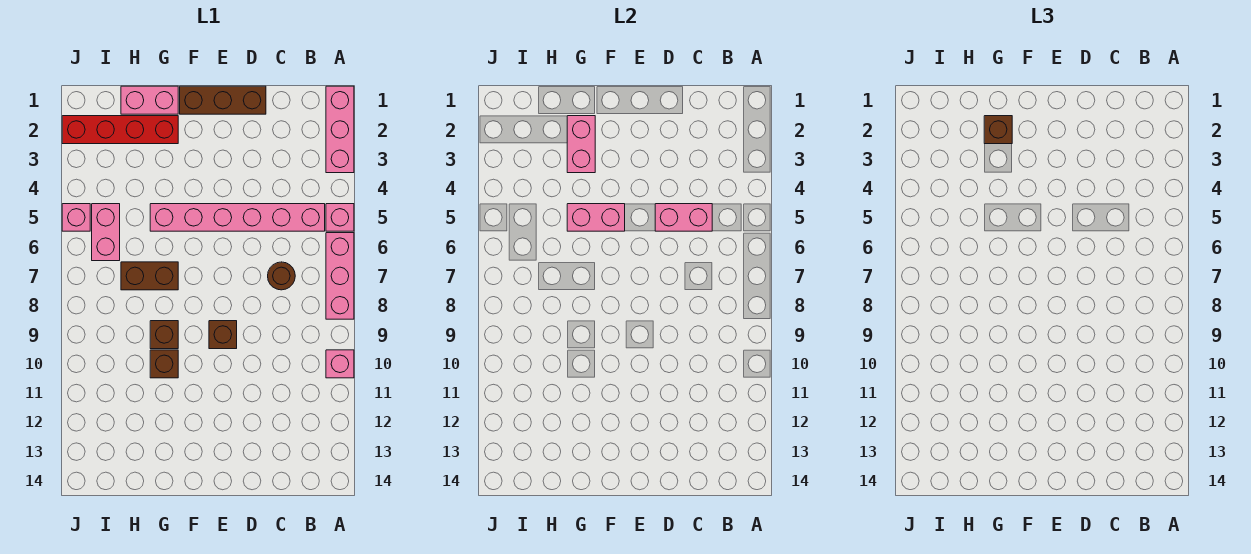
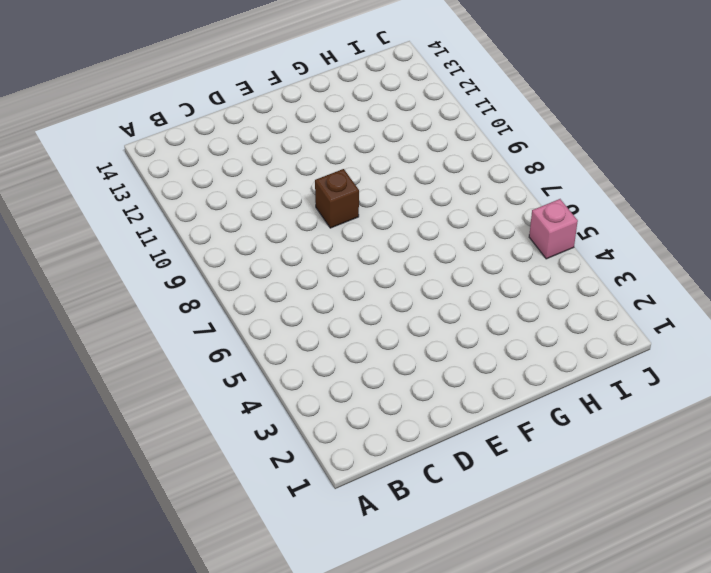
none -> pink 1x3 brick [326,86,354,173]
none -> pink 1x1 brick [326,204,354,231]
none -> pink 1x3 brick [326,233,354,319]

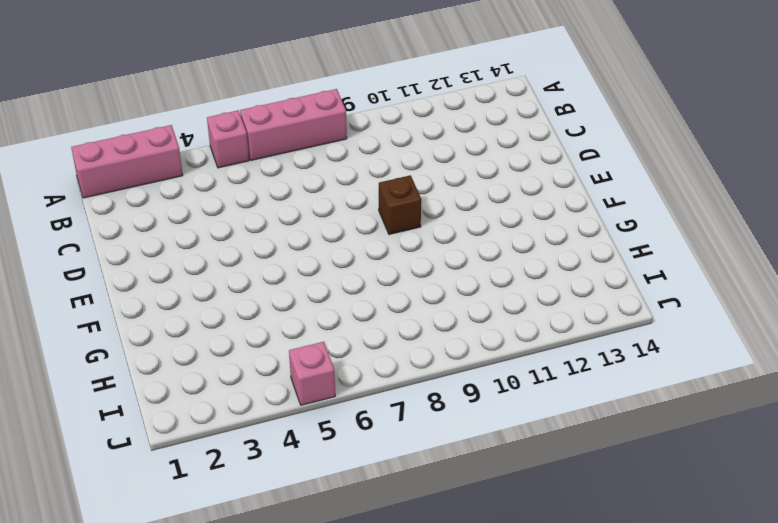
none -> pink 1x1 brick [326,350,354,378]
none -> pink 1x6 brick [150,204,325,231]
none -> brown 1x1 round brick [268,262,295,290]

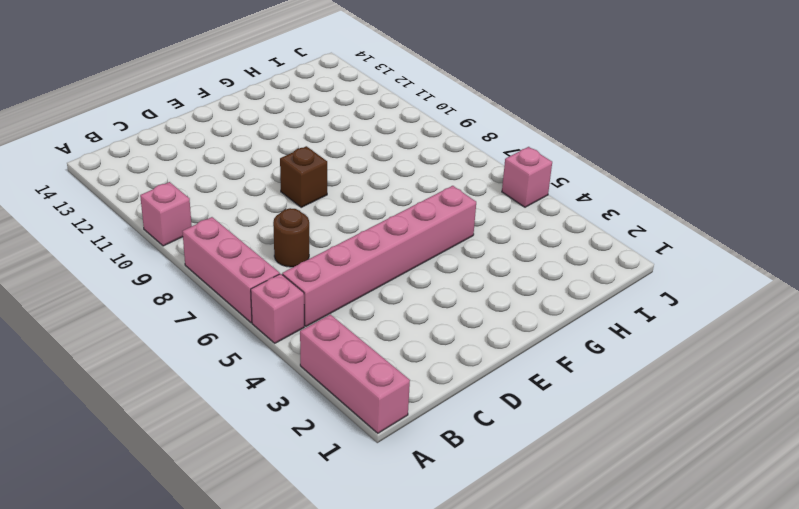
none -> brown 1x3 brick [180,86,266,114]
none -> pink 1x2 brick [121,86,178,114]
none -> red 1x4 brick [62,116,178,144]

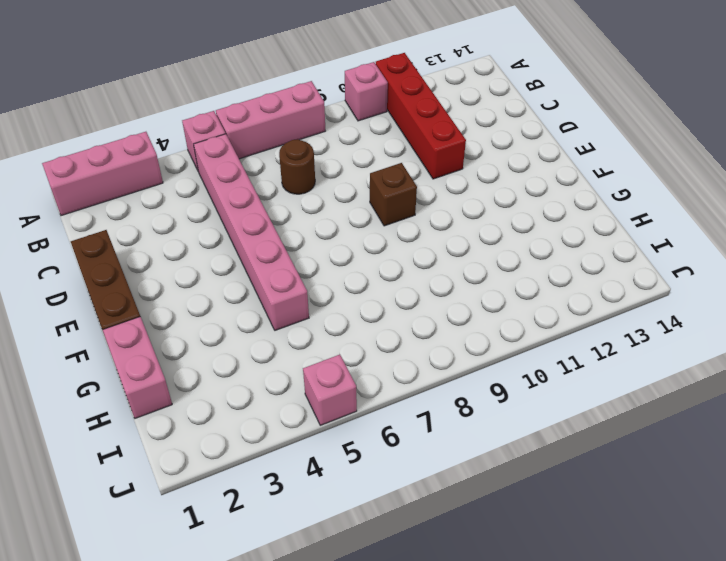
red 1x4 brick [376,53,466,179] -> red 1x4 brick moved to [62,116,178,144]
none -> brown 1x2 brick [121,262,178,290]
none -> brown 1x1 brick [150,321,178,349]
none -> brown 1x1 brick [150,350,178,378]

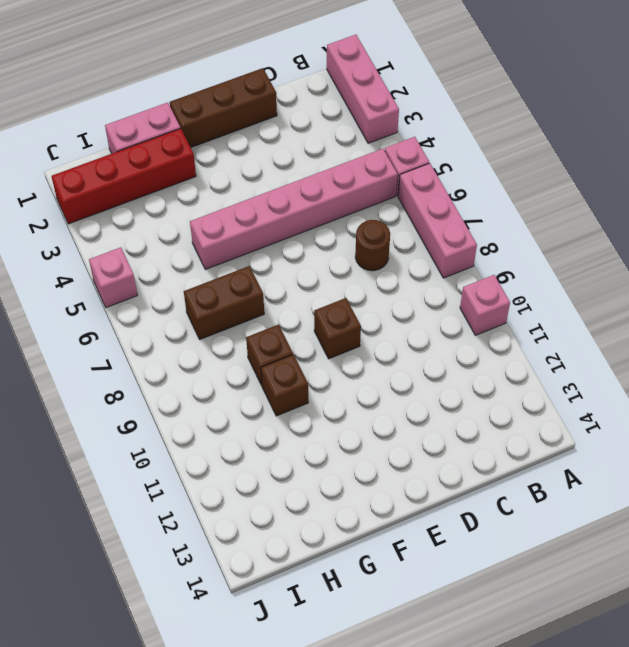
none -> pink 1x2 brick [92,204,120,261]
none -> pink 1x2 brick [655,204,712,231]
none -> pink 1x2 brick [567,204,625,231]

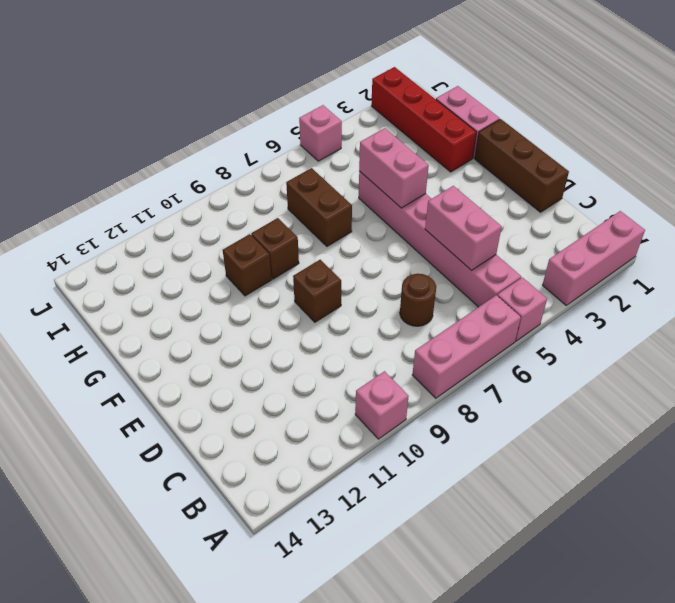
none -> pink 1x2 brick [92,204,120,261]
none -> pink 1x2 brick [567,116,595,173]
none -> brown 1x1 brick [984,116,1012,144]

